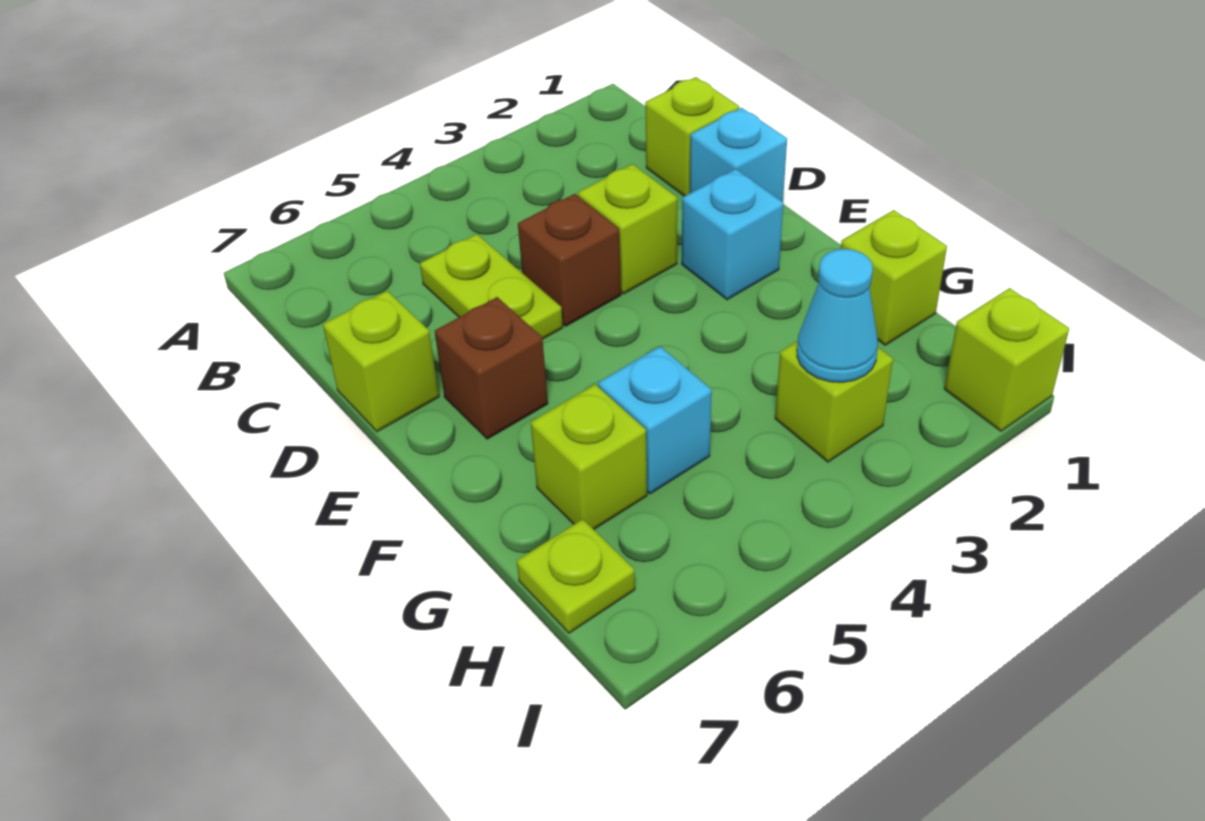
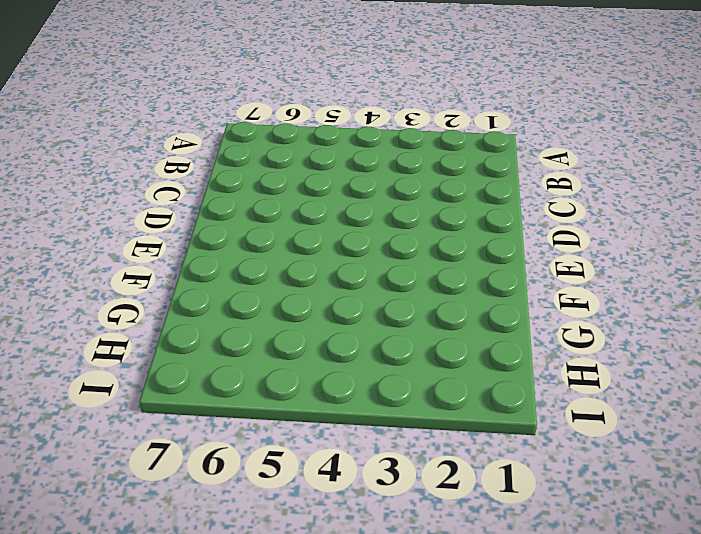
none -> lime 1x1 brick [645,77,739,196]
none -> lime 1x2 plate [420,234,563,339]
none -> cyan 1x1 brick [690,108,787,202]

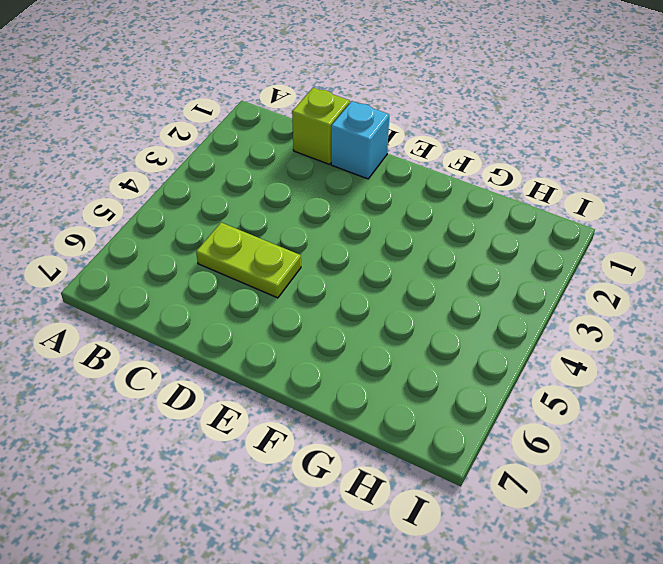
none -> lime 1x1 brick [578,164,677,294]
none -> brown 1x1 brick [518,194,621,326]
none -> lime 1x1 brick [323,291,439,432]

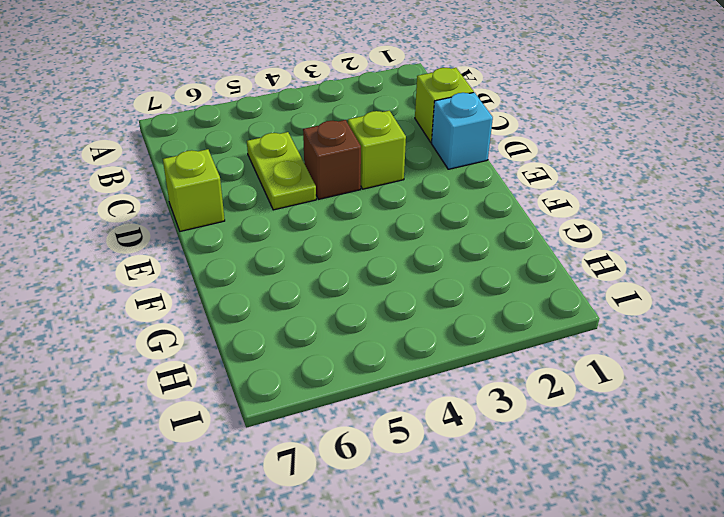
none -> cyan 1x1 brick [682,169,783,300]
none -> brown 1x1 brick [435,297,548,439]
none -> lime 1x1 brick [841,210,947,345]

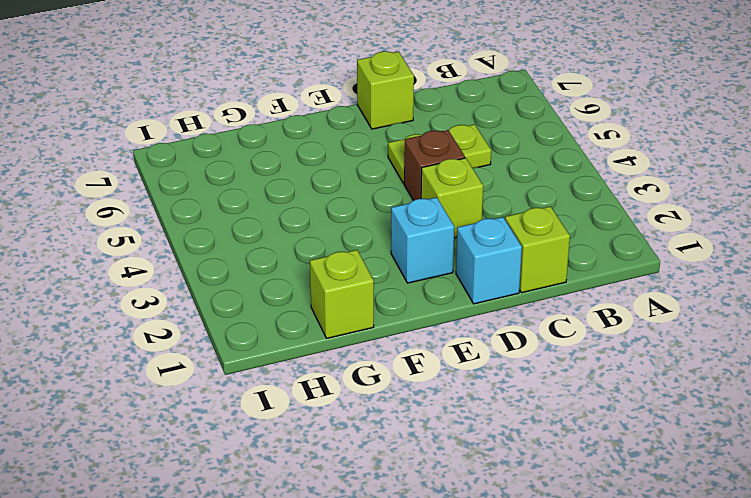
none -> brown 1x1 brick [435,297,548,439]
none -> cyan 1x1 brick [598,347,712,494]
none -> lime 1x1 brick [531,384,647,529]

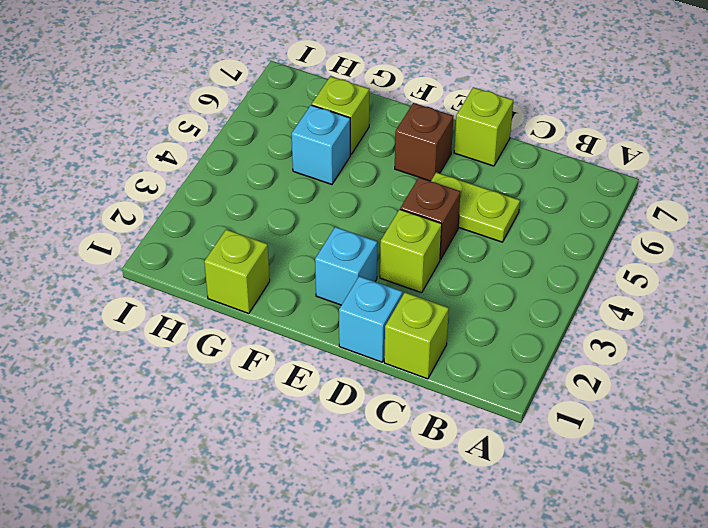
none -> lime 1x1 brick [775,341,893,462]
none -> lime 1x1 plate [517,519,635,633]
none -> lime 1x1 brick [944,288,1069,431]

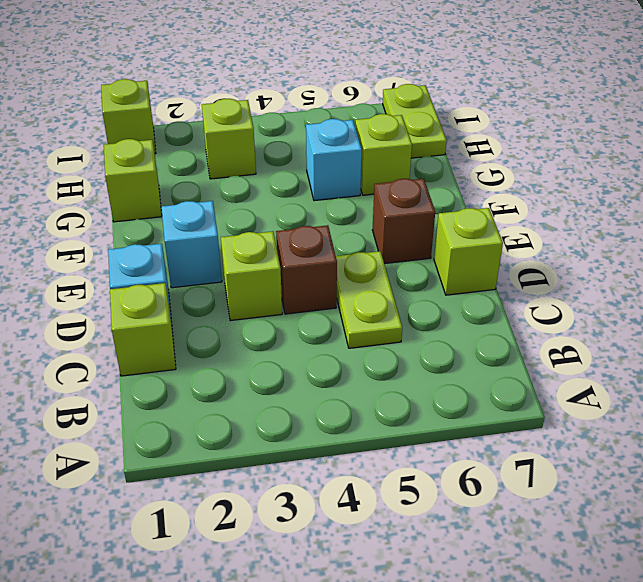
lime 1x2 plate [383,84,447,158] -> lime 1x1 plate [517,519,635,633]
none -> cyan 1x1 cone [797,249,878,382]

